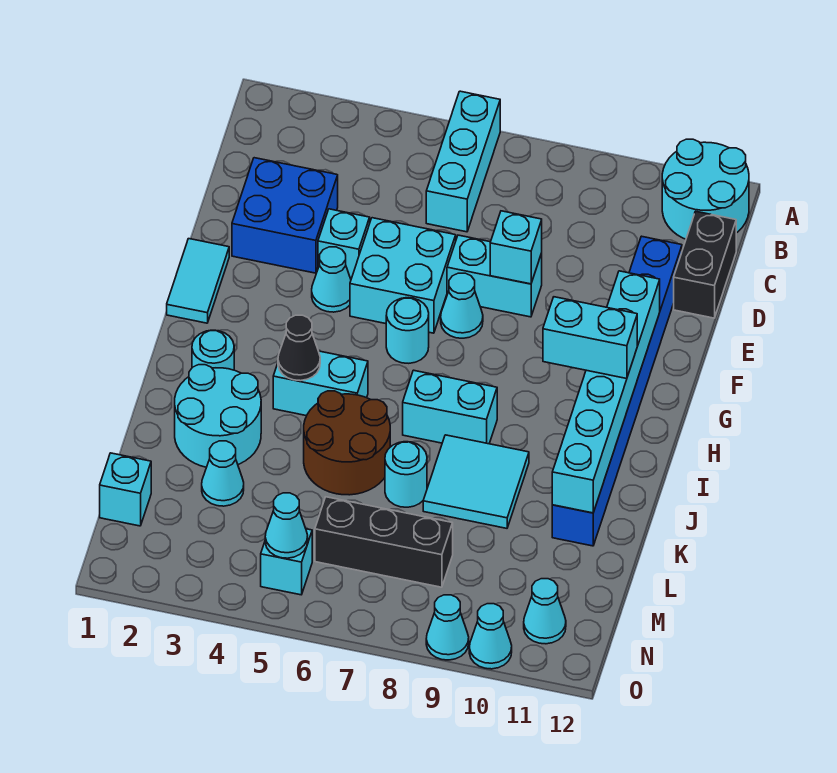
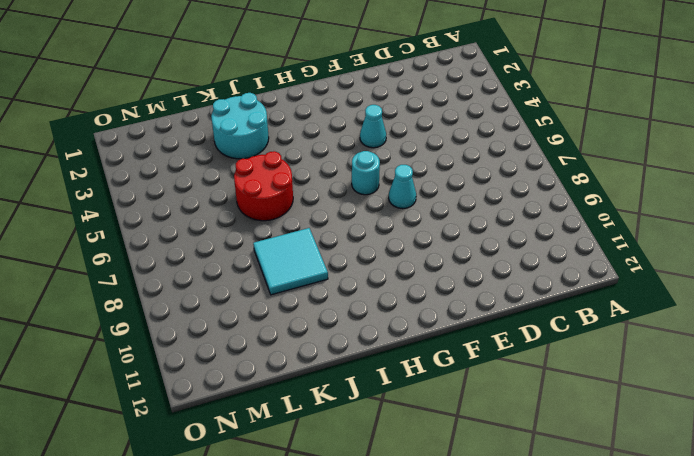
red 2x2 round brick [234,151,293,221] -> brown 2x2 round brick [304,391,390,495]
none -> cyan 1x3 brick [426,91,500,232]
none -> cyan 2x2 round brick [662,139,749,239]
none -> black 1x2 brick [674,211,736,318]
none -> blue 2x2 brick [232,158,338,273]

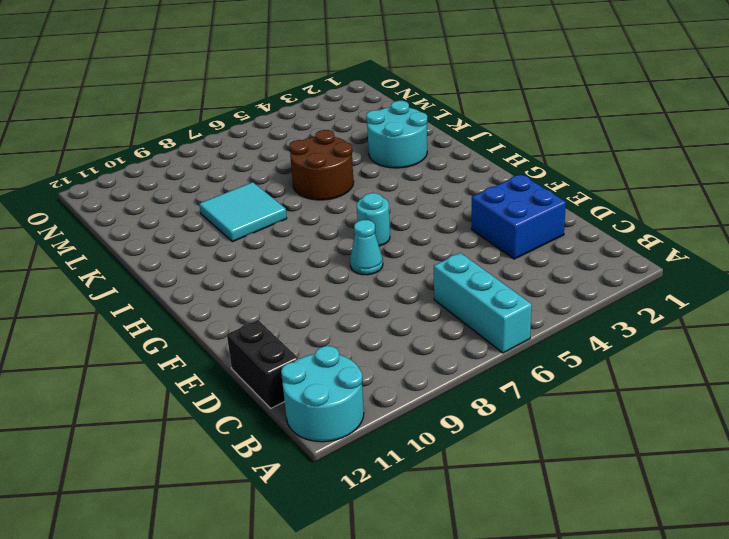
none -> blue 1x8 brick [552,236,682,546]
none -> cyan 1x1 brick [318,209,370,279]
none -> cyan 2x2 brick [350,218,456,333]
none -> cyan 1x2 brick [447,235,542,317]

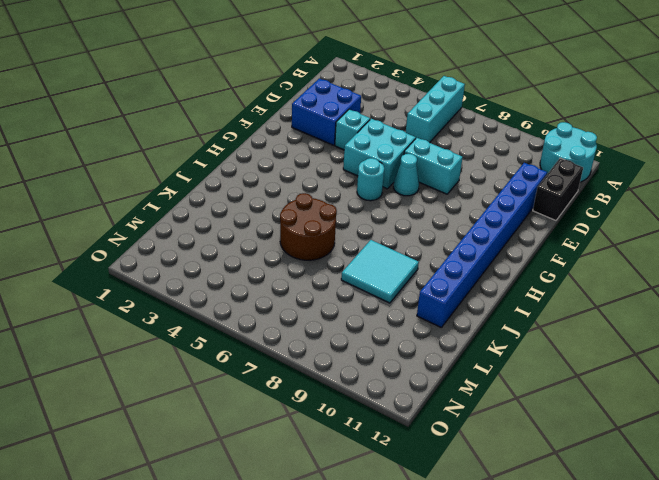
none -> cyan 1x2 tile [167,239,229,323]
none -> cyan 1x1 cone [312,247,351,312]
none -> cyan 1x1 round brick [192,330,234,370]
none -> cyan 1x2 brick [273,351,368,416]

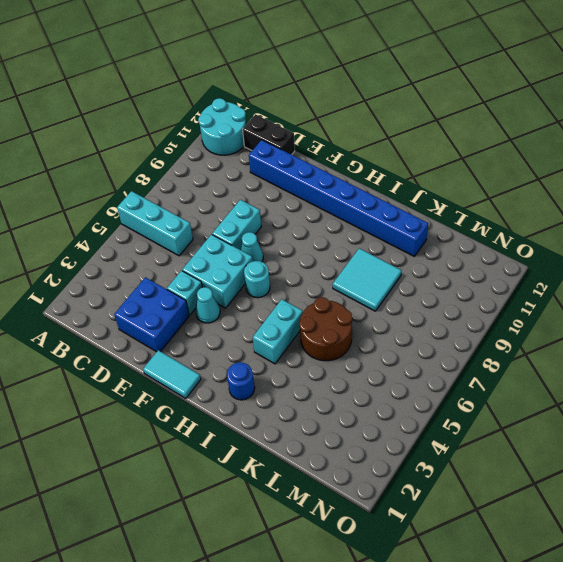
blue 1x1 round brick [227,362,255,400] -> cyan 1x1 round brick [192,330,234,370]
none -> cyan 1x2 brick [403,370,497,444]
none -> cyan 2x2 round brick [175,365,261,467]
none -> cyan 1x1 round brick [385,442,427,507]
none -> cyan 1x1 cone [202,441,244,506]

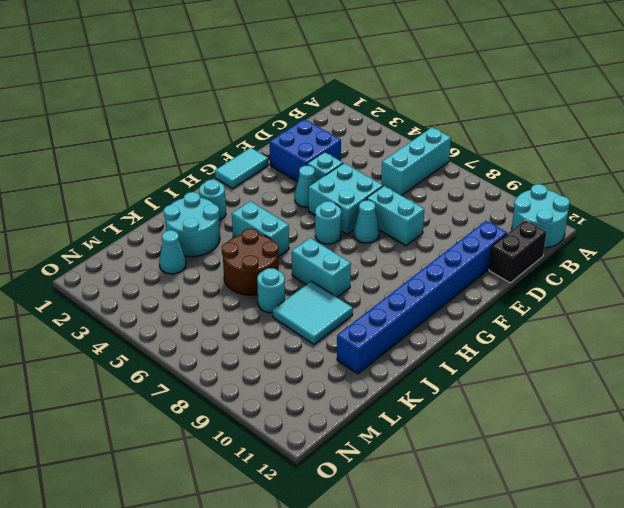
none -> cyan 1x1 brick [100,453,151,526]
none -> black 1x3 brick [315,497,453,587]
none -> cyan 1x1 brick [261,529,312,595]
none -> cyan 1x1 cone [524,579,566,644]

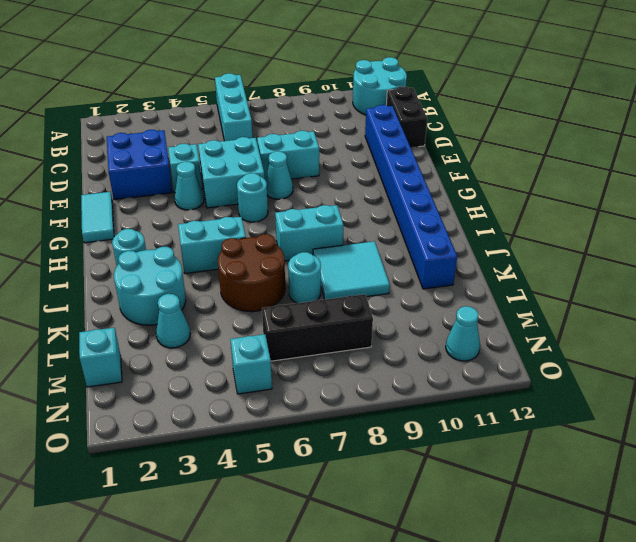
none -> cyan 1x1 cone [426,595,469,660]
none -> cyan 1x1 cone [469,604,512,669]
none -> cyan 1x1 brick [490,211,542,284]
none -> cyan 1x6 brick [552,271,660,513]

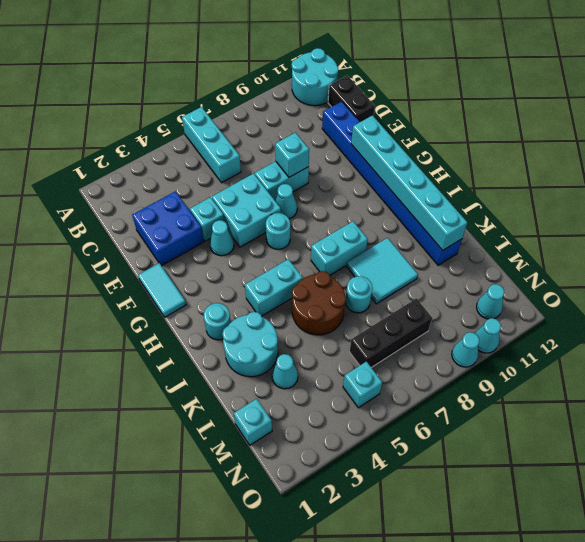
none -> black 1x1 cone [278,315,320,381]
none -> cyan 1x1 cone [265,493,308,558]
none -> cyan 1x2 brick [543,297,637,379]

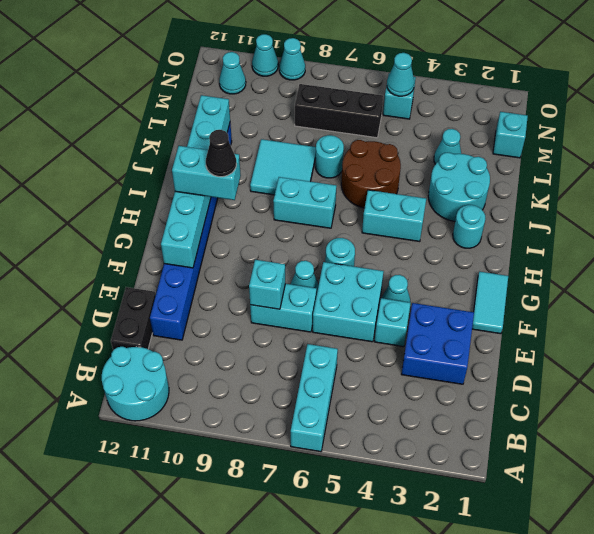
black 1x1 cone [206,130,236,177] -> black 1x1 cone moved to [278,315,320,381]

